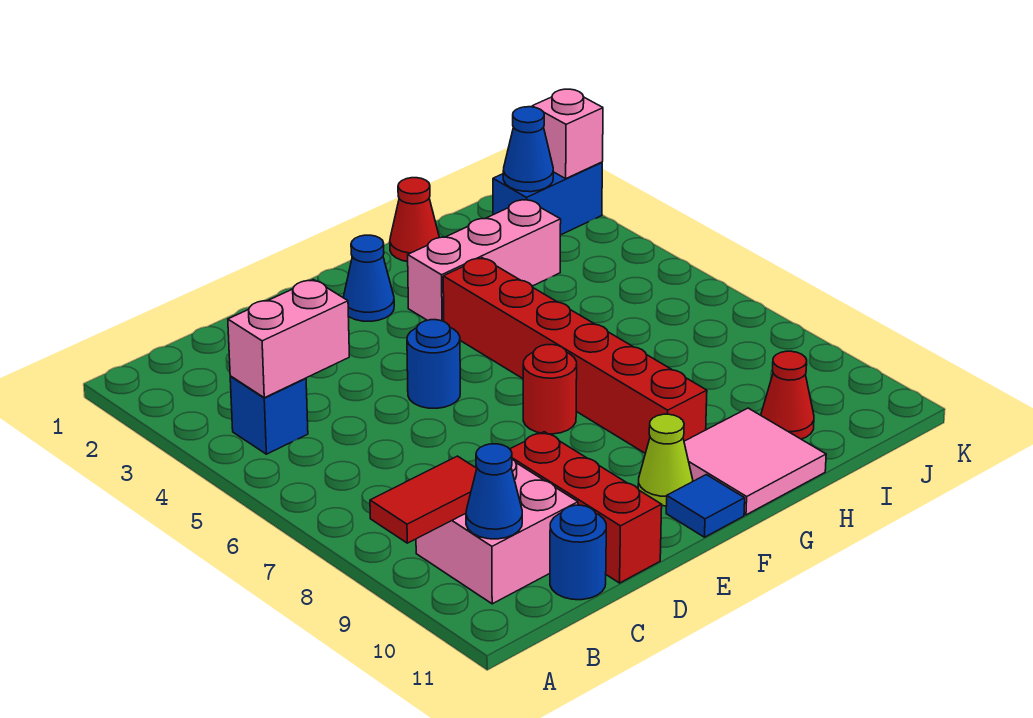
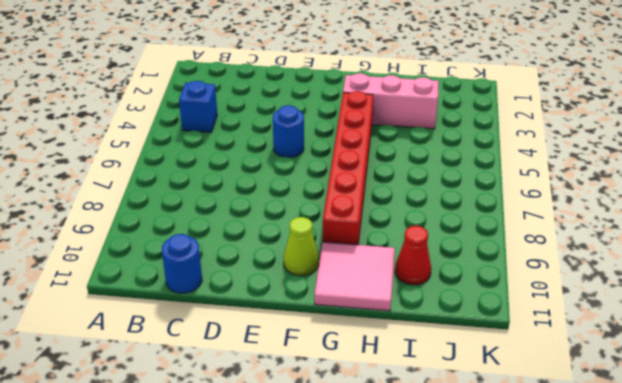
none -> pink 2x2 brick [416,459,578,604]
none -> red 1x3 brick [510,432,662,583]
none -> blue 1x1 cone [343,235,394,321]

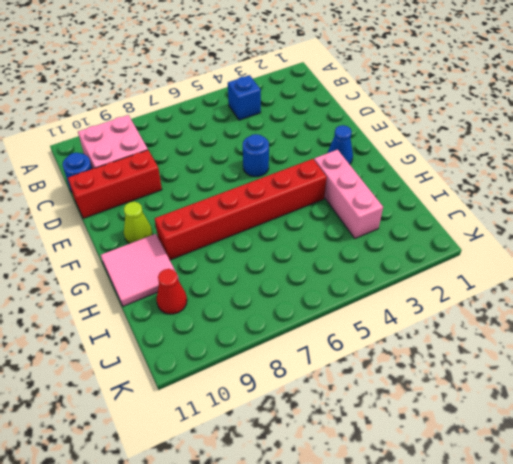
none -> red 1x1 round brick [523,345,577,434]
none -> blue 1x1 tile [666,475,745,537]
none -> red 1x1 cone [390,178,439,262]

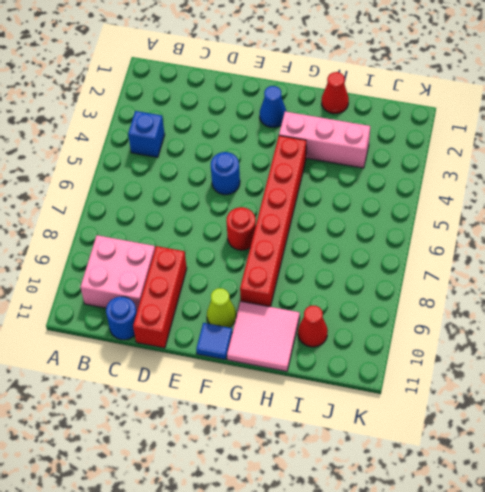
none -> blue 1x2 brick [493,162,602,235]
none -> red 1x2 tile [370,456,477,543]
none -> pink 1x2 brick [228,280,349,398]

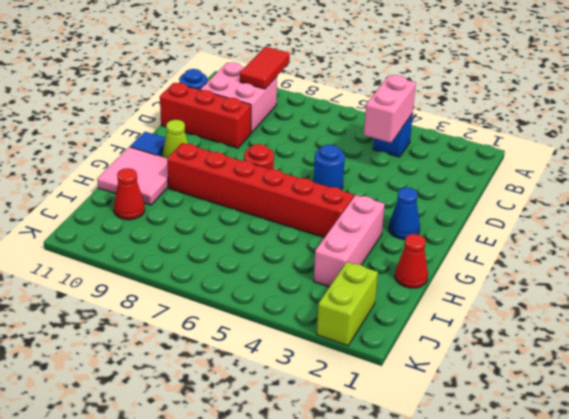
lime 1x2 brick [317,262,378,346] -> blue 1x2 brick [493,162,602,235]
none -> blue 1x1 cone [466,444,522,539]
none -> blue 1x1 cone [503,107,553,192]
none -> pink 1x1 brick [532,89,603,179]

